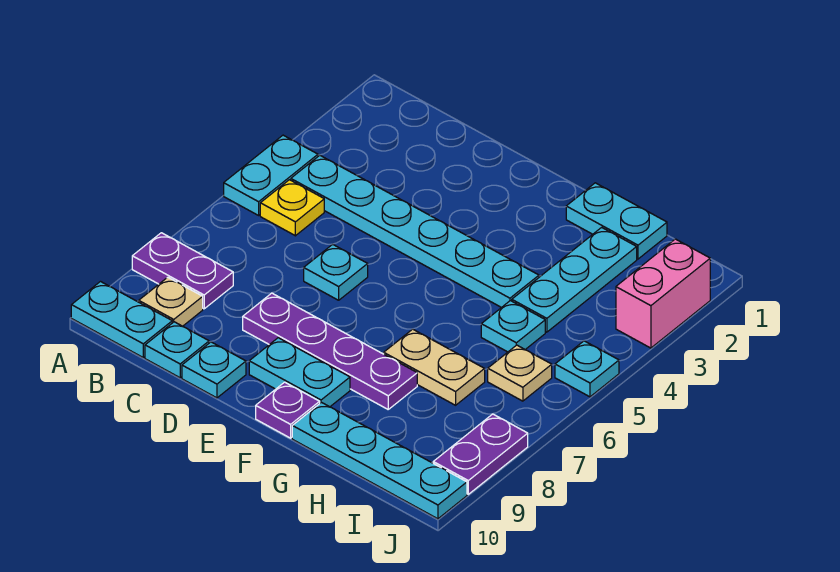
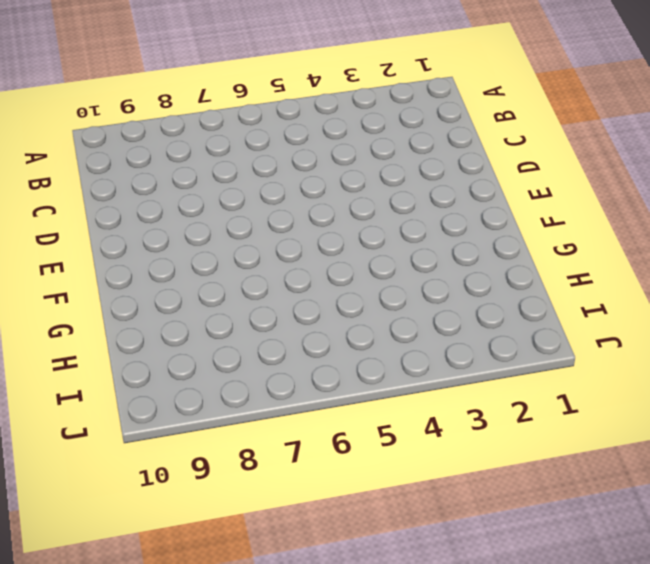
none -> cyan 1x2 plate [224,135,318,215]
none -> purple 1x2 plate [132,233,233,309]
none -> cyan 1x2 plate [71,282,172,357]

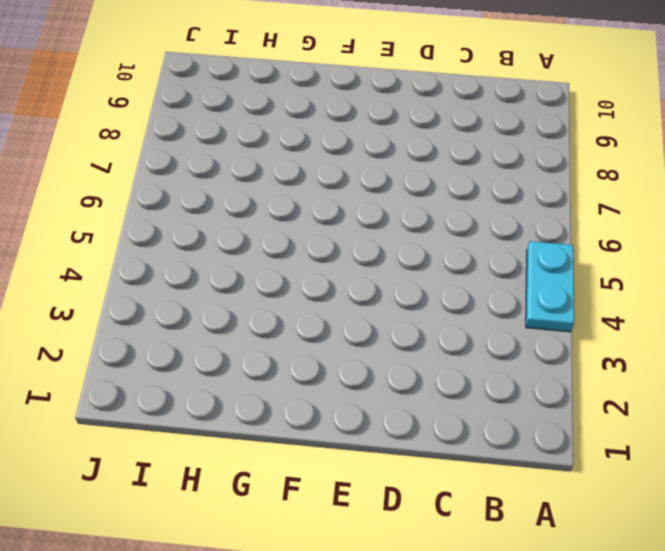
none -> purple 1x2 plate [132,233,233,309]
none -> cyan 1x2 plate [71,282,172,357]
none -> cyan 1x6 plate [291,155,539,308]

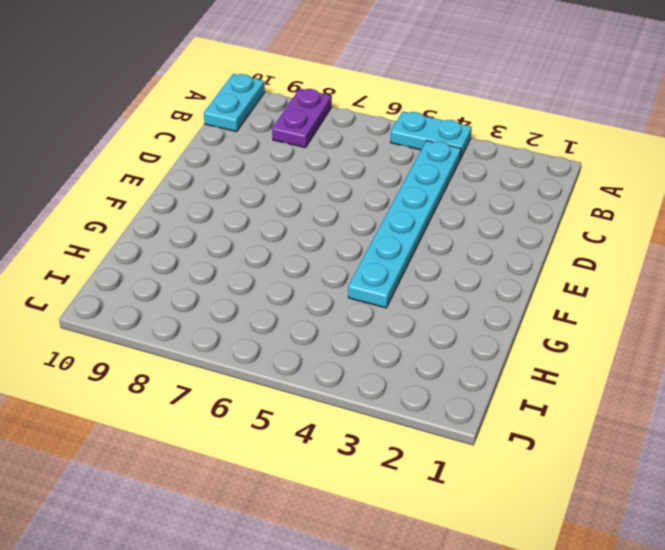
none -> yellow 1x1 plate [260,180,324,236]
none -> tan 1x1 plate [139,277,203,326]
none -> cyan 1x1 plate [145,322,209,378]

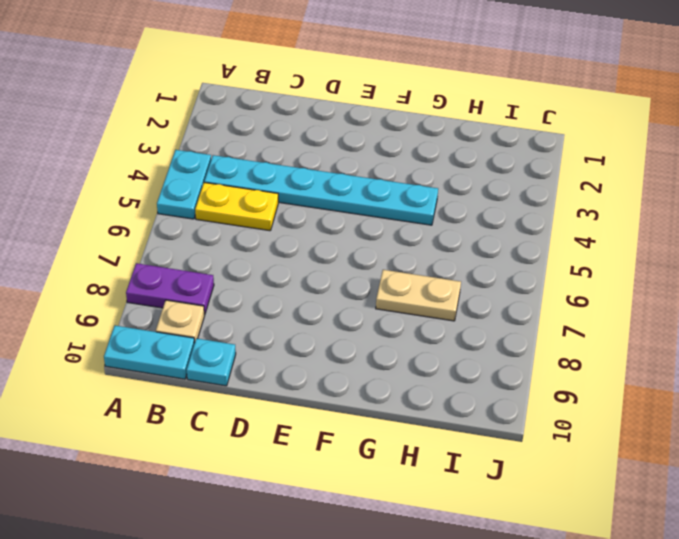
yellow 1x2 plate [195,183,278,231] -> yellow 1x1 plate [260,180,324,236]
none -> cyan 1x1 plate [304,244,368,300]
none -> purple 1x4 plate [243,293,417,409]
none -> cyan 1x1 plate [182,342,246,398]

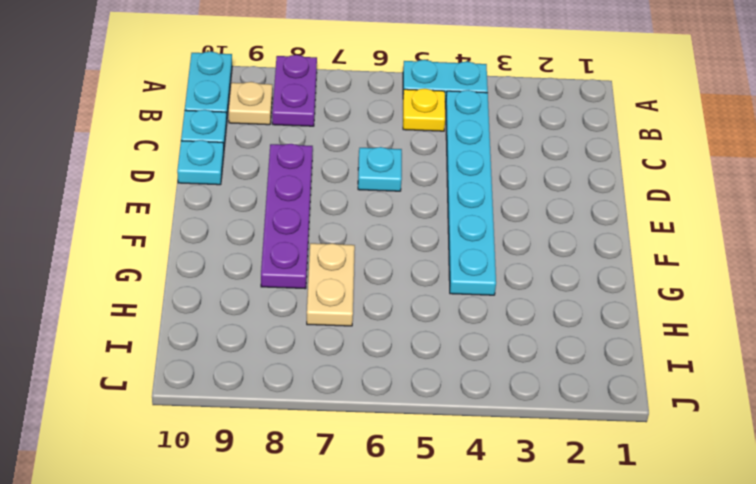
none -> cyan 1x2 plate [249,338,350,407]
none -> purple 1x1 plate [256,382,320,438]
none -> cyan 1x2 plate [566,183,667,259]

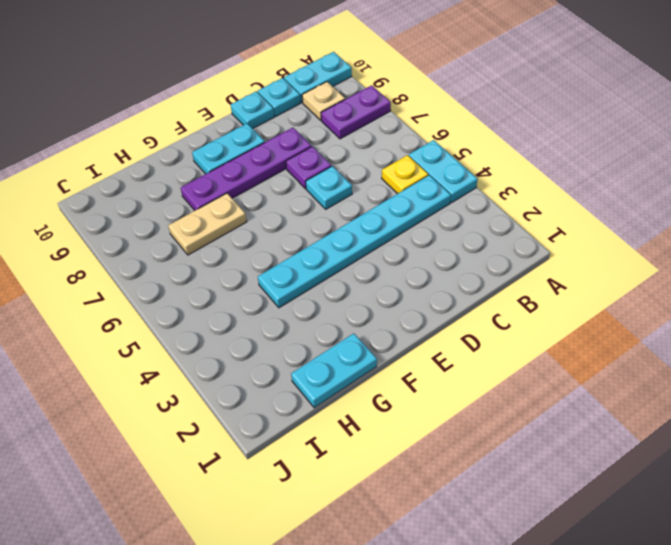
purple 1x1 plate [286,147,331,189] -> purple 1x1 plate moved to [256,382,320,438]
none -> cyan 1x4 plate [292,402,467,519]
none -> cyan 1x3 plate [512,227,637,332]
none -> cyan 1x1 plate [481,301,545,352]

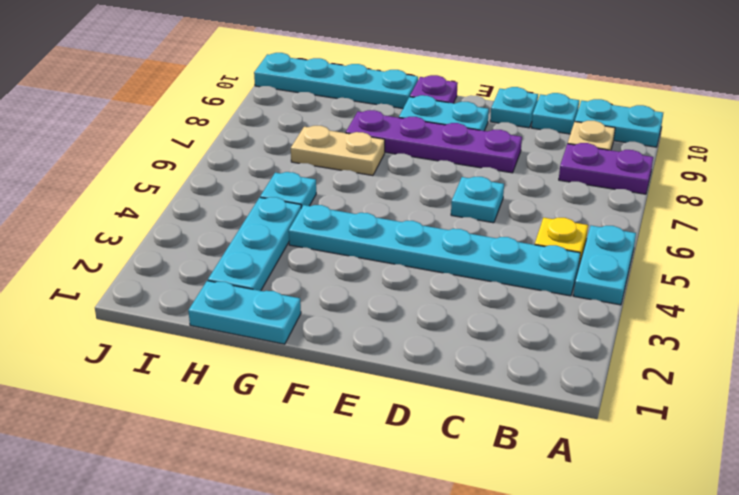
none -> tan 1x1 plate [488,345,552,401]
none -> pink 1x2 brick [616,239,710,348]
none -> cyan 1x1 plate [555,341,619,397]

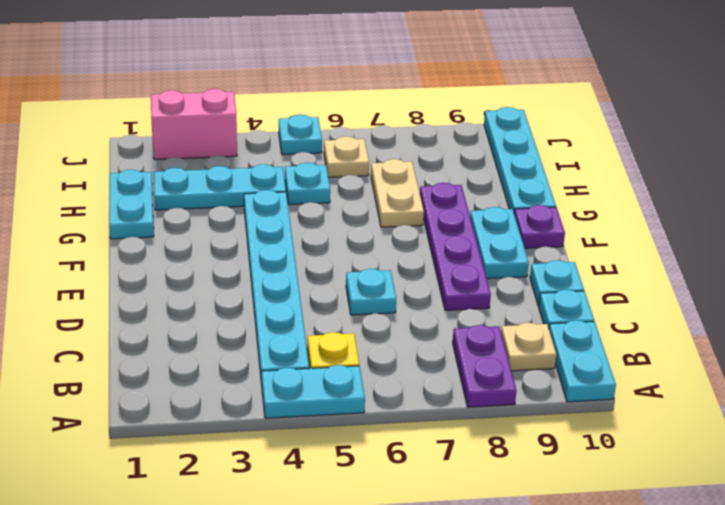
none -> purple 1x2 plate [433,414,528,494]

